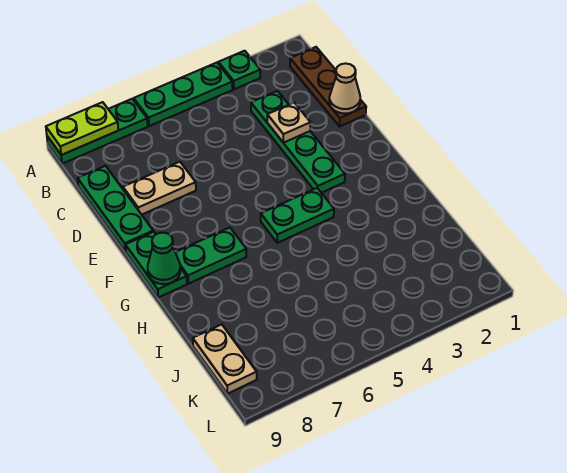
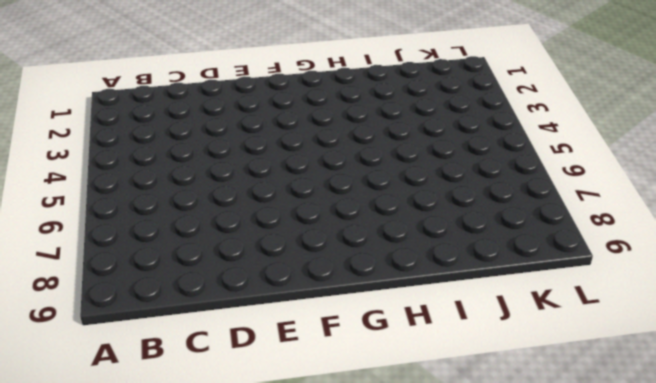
none -> green 1x1 plate [218,51,260,89]
none -> green 1x3 plate [134,63,233,126]
none -> green 1x3 plate [47,99,148,164]

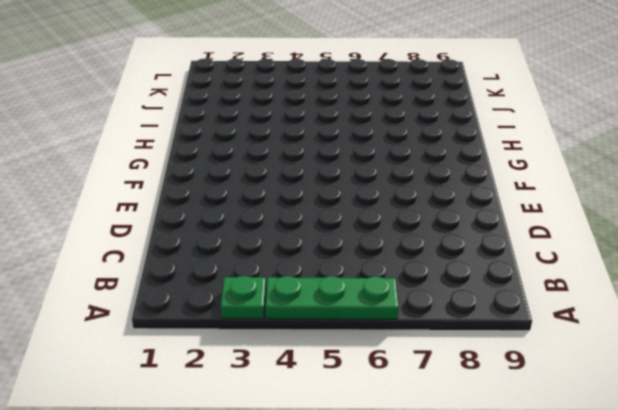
none -> green 1x3 plate [47,99,148,164]
none -> brown 1x3 plate [290,47,366,126]
none -> green 1x4 plate [251,91,345,193]

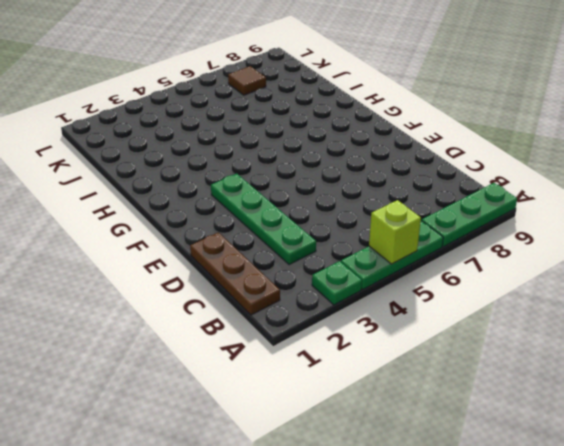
lime 1x1 brick [369,200,421,264] -> none
brown 1x1 tile [228,66,266,95] -> none
none -> green 1x3 plate [78,166,153,251]
none -> tan 1x2 plate [123,162,196,215]
none -> green 1x2 plate [125,232,187,297]

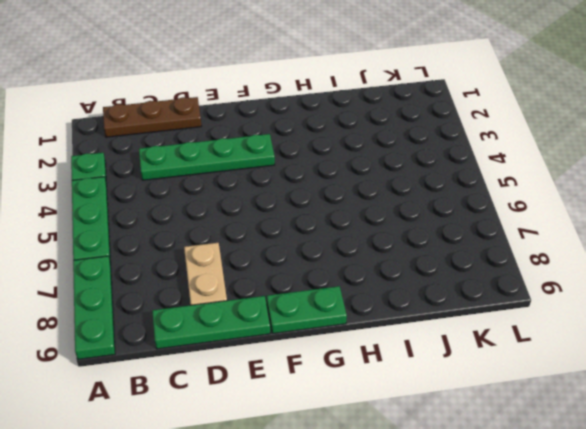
none -> green 1x2 plate [261,188,334,243]
none -> green 1x2 plate [175,228,246,284]
none -> tan 1x2 plate [193,324,257,394]

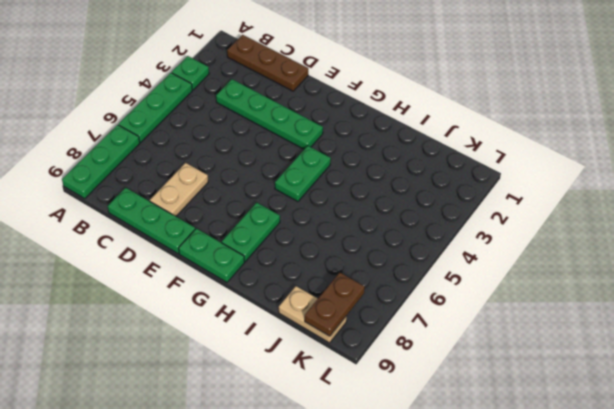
brown 1x2 plate [305,272,365,336] -> none
none -> lime 1x2 plate [46,102,118,155]
none -> tan 1x1 cone [329,63,360,114]
none -> tan 1x1 plate [267,103,310,143]

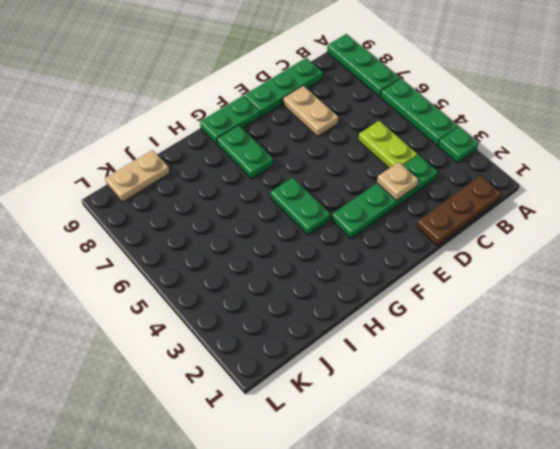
lime 1x2 plate [358,121,417,168] -> lime 1x2 plate moved to [46,102,118,155]
none -> tan 1x1 cone [329,63,360,114]
none -> green 1x1 cone [148,233,180,284]

